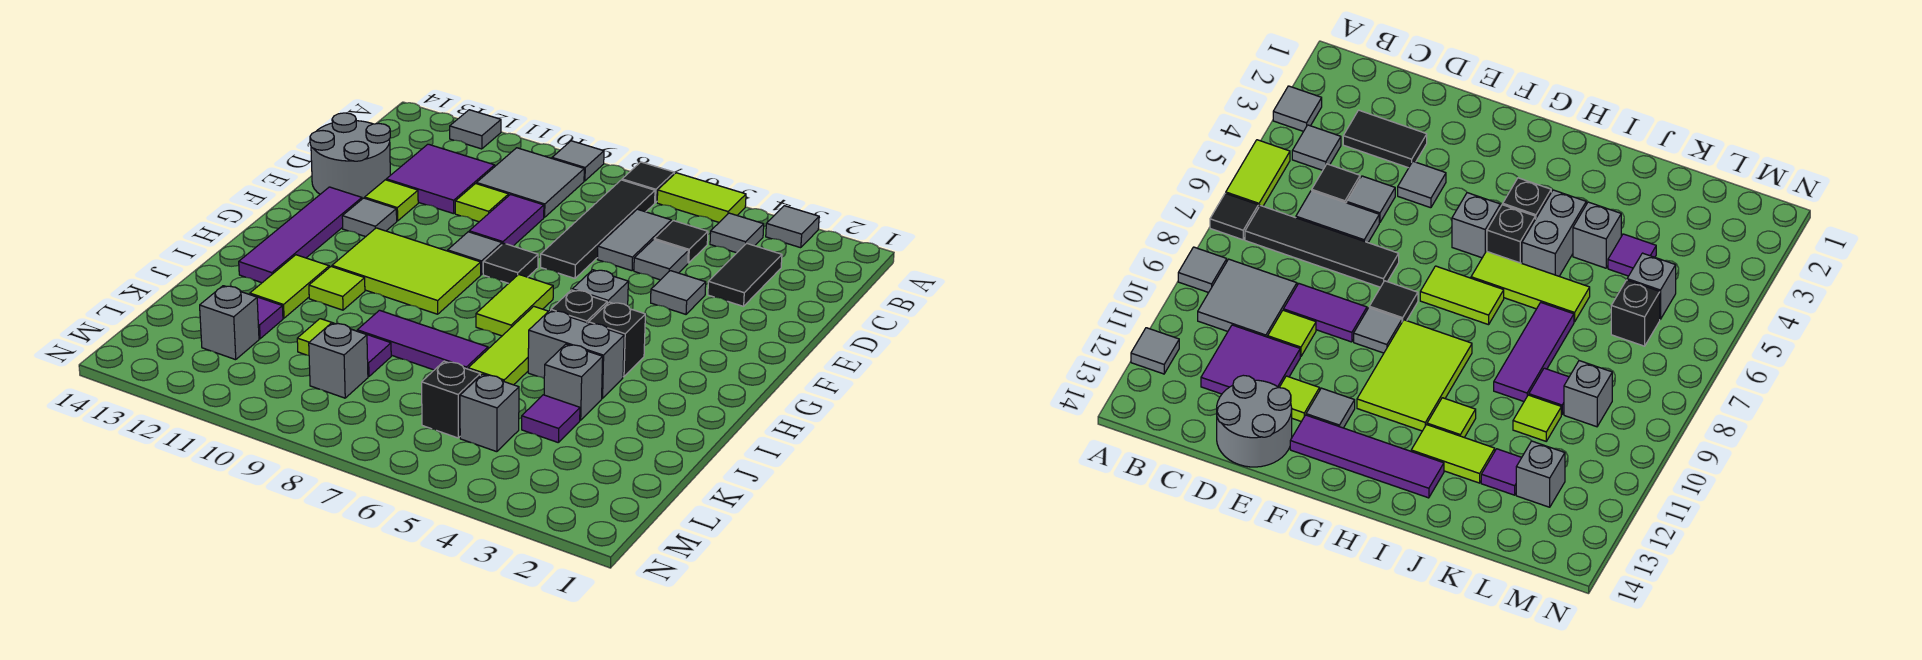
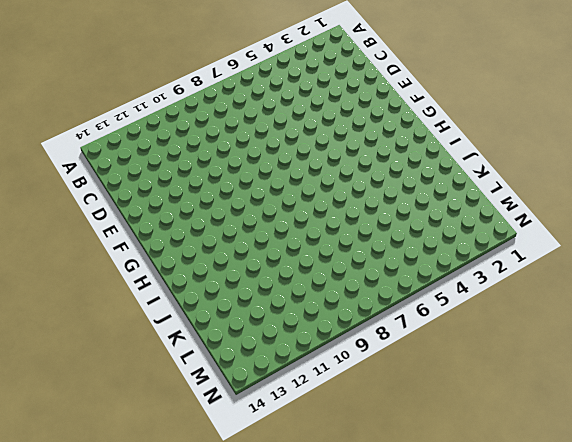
none -> grey 1x1 tile [766,206,819,248]
none -> lime 1x2 tile [657,173,746,222]
none -> black 1x1 tile [622,162,674,203]
none -> grey 1x1 tile [552,141,604,181]

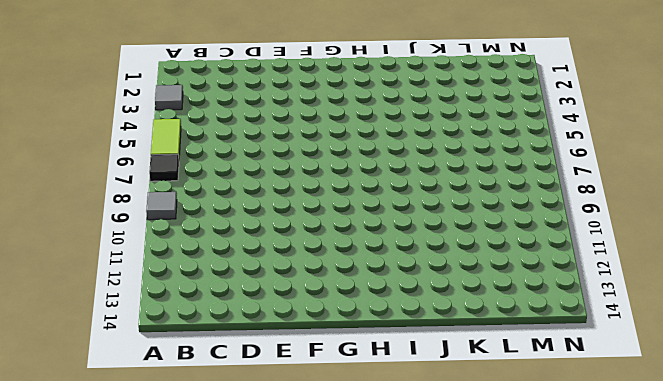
none -> grey 1x1 tile [450,110,501,149]
none -> grey 1x1 tile [710,213,764,253]
none -> black 1x4 tile [541,180,655,278]
none -> grey 2x2 tile [477,148,584,217]

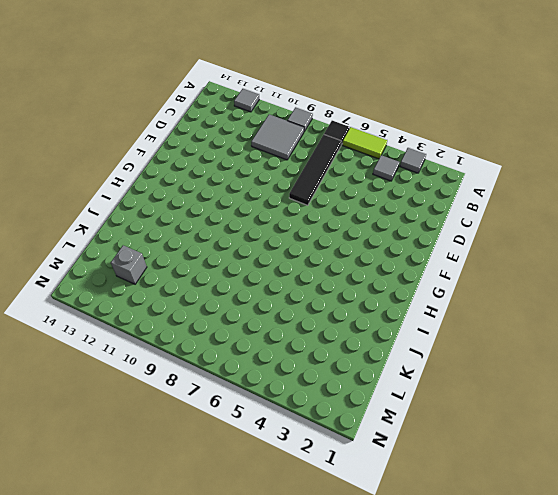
none -> black 1x2 tile [708,243,782,306]
none -> black 1x1 tile [654,221,708,263]
none -> grey 1x2 tile [597,209,671,271]
none -> purple 2x2 tile [386,144,495,214]

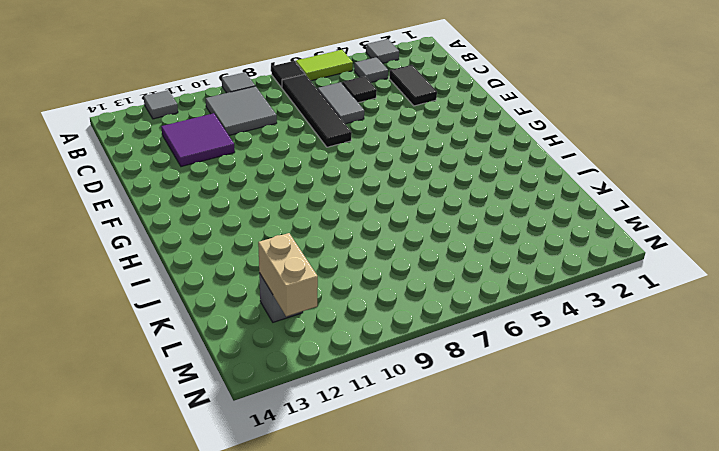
tan 1x2 brick [258,233,318,316] -> none
none -> grey 1x1 tile [634,240,688,280]
none -> purple 1x2 tile [469,195,544,246]
none -> lime 1x1 tile [455,184,509,222]
none -> grey 2x2 round brick [310,113,390,199]

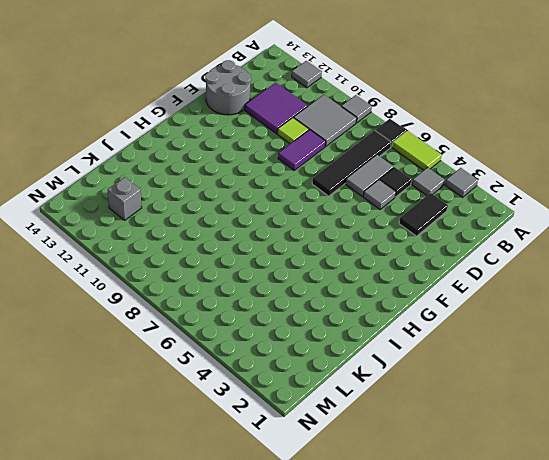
none -> grey 1x1 tile [651,271,706,314]
none -> lime 1x1 tile [365,180,418,221]
none -> black 1x1 tile [483,243,538,283]
none -> grey 1x1 tile [448,232,502,275]

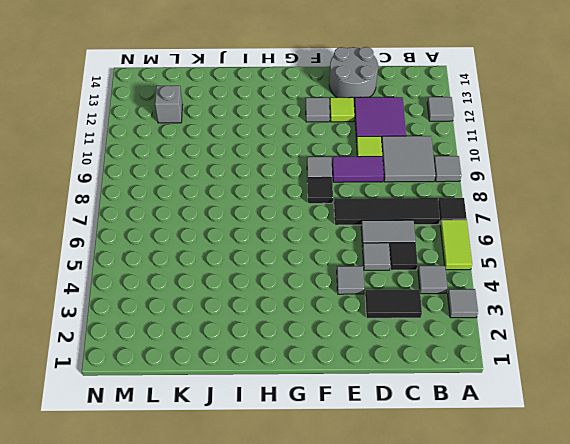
none -> purple 1x4 tile [239,187,362,283]
none -> grey 1x1 brick [572,270,628,306]
none -> lime 1x2 tile [476,274,553,336]
none -> lime 2x3 tile [332,228,481,314]

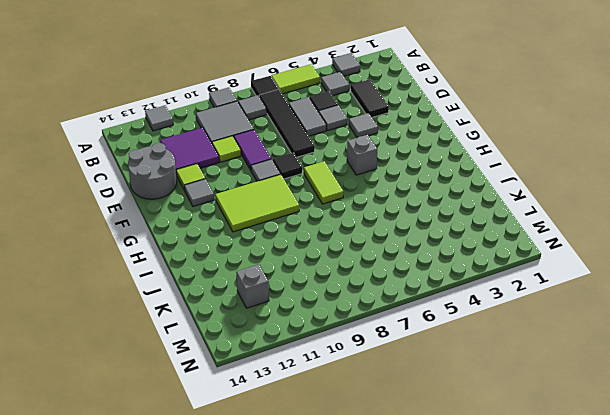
grey 1x1 tile [238,95,267,120] -> none
none -> purple 1x4 tile [239,187,362,283]
none -> black 1x1 brick [589,302,645,377]
none -> black 1x1 brick [551,290,607,323]
none -> lime 1x3 tile [468,307,548,385]

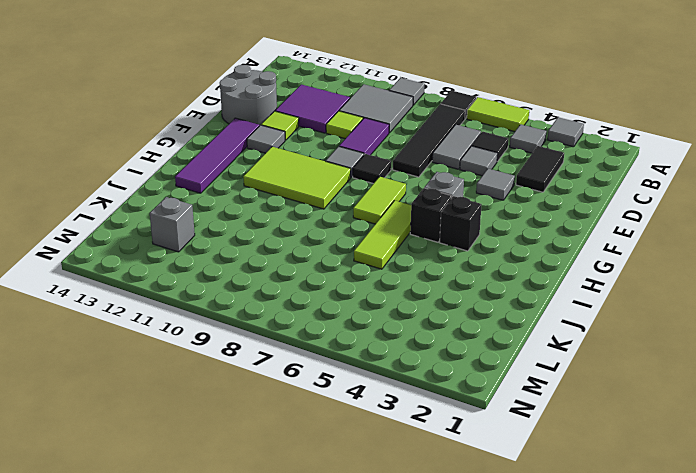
none -> grey 1x1 tile [450,110,501,149]
none -> grey 1x2 brick [528,310,624,398]
none -> lime 1x1 tile [309,267,365,310]
none -> lime 1x2 tile [250,255,329,318]

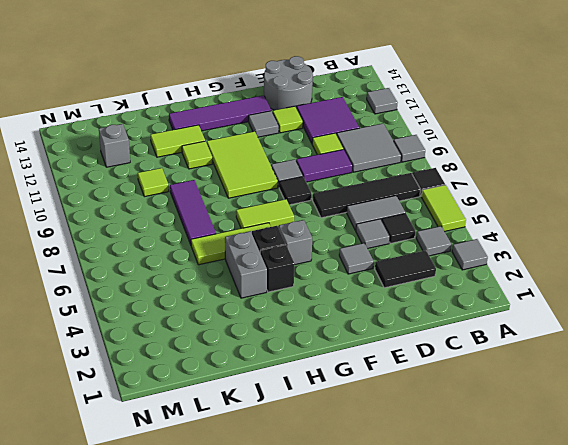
none -> grey 1x1 brick [544,344,603,420]
none -> purple 1x1 tile [522,395,580,443]
none -> purple 1x1 tile [367,335,391,377]
none -> purple 1x1 tile [255,296,283,339]

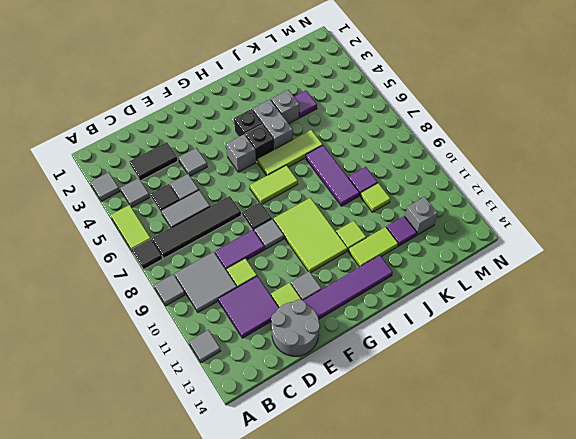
none -> grey 1x1 brick [460,374,519,452]
none -> black 1x1 brick [422,361,480,438]
none -> grey 1x1 brick [309,323,368,398]

